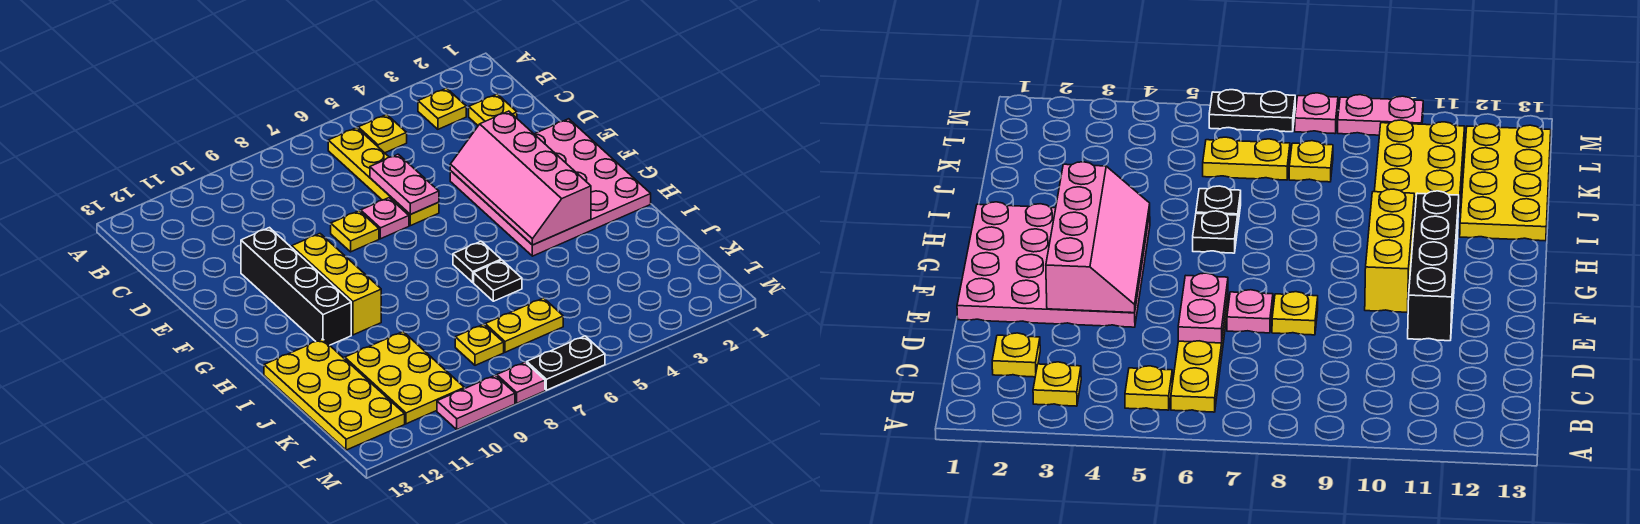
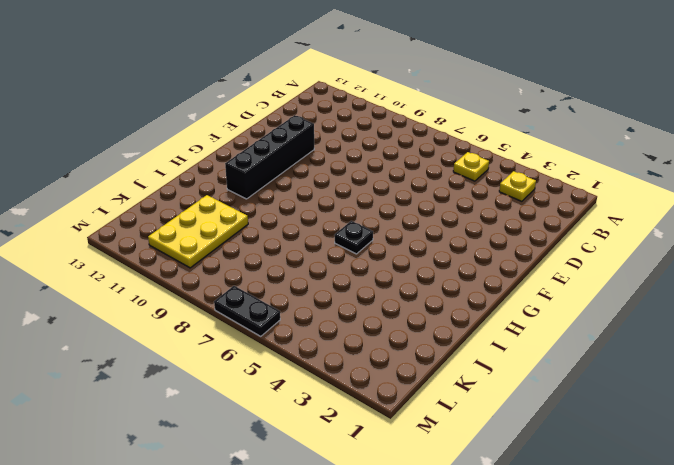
none -> yellow 1x4 plate [328,128,439,226]
none -> yellow 1x1 plate [469,94,517,126]
none -> pink 4x4 plate [450,119,651,256]

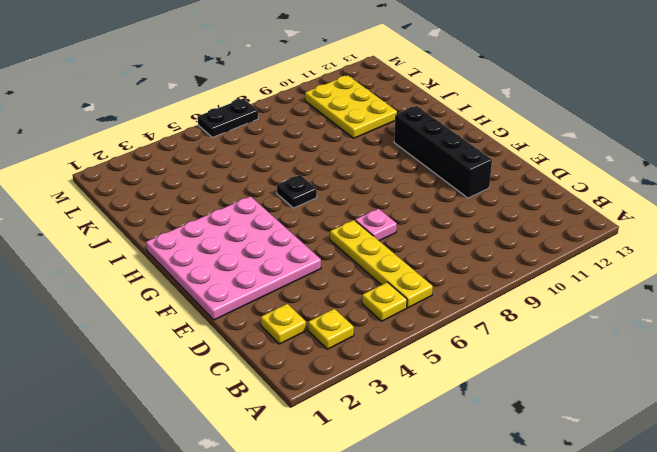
none -> yellow 1x1 plate [331,211,379,252]
none -> yellow 1x3 brick [292,234,381,335]
none -> black 1x1 plate [474,260,522,301]

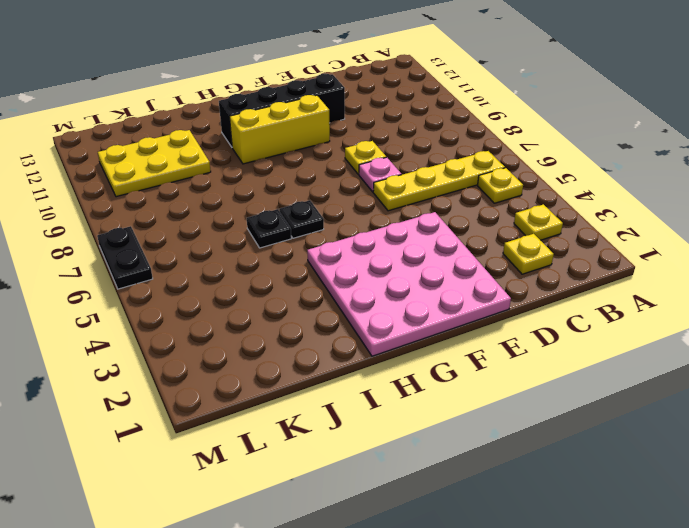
none -> yellow 2x4 plate [264,339,405,450]
none -> yellow 1x2 plate [485,298,563,352]
none -> yellow 1x1 plate [455,324,504,365]

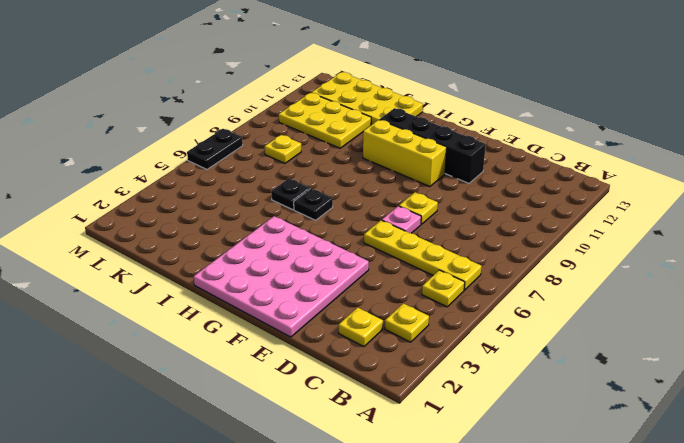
none -> yellow 1x2 plate [485,298,563,352]
none -> pink 1x1 plate [497,362,545,403]
none -> pink 1x2 plate [437,375,515,429]

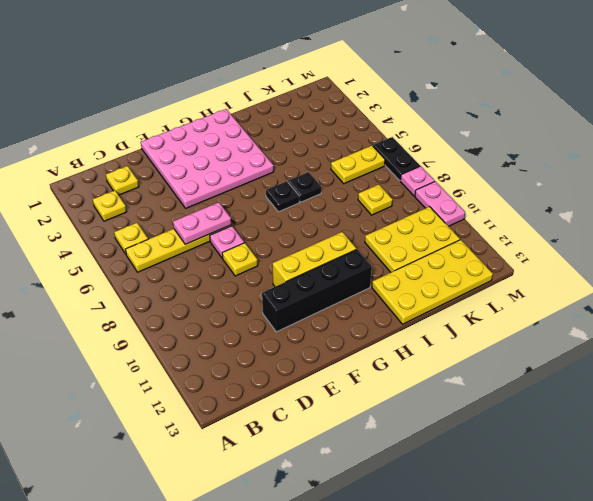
yellow 1x2 plate [331,146,385,184] -> yellow 1x2 plate turned to [485,298,563,352]
none -> pink 2x4 slope [450,111,591,245]

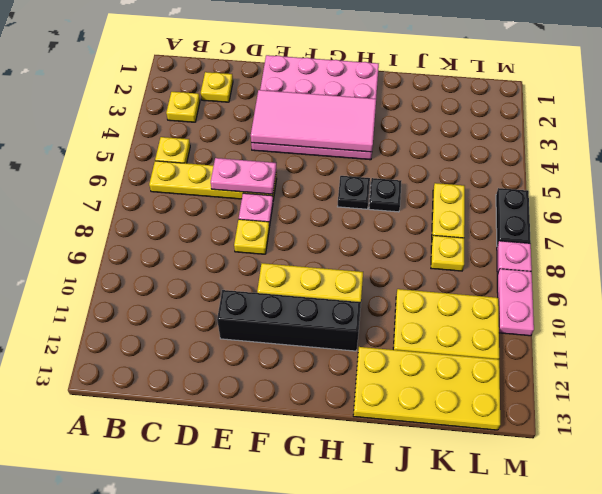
pink 2x4 tile [251,90,376,152] -> pink 2x4 slope [450,111,591,245]

